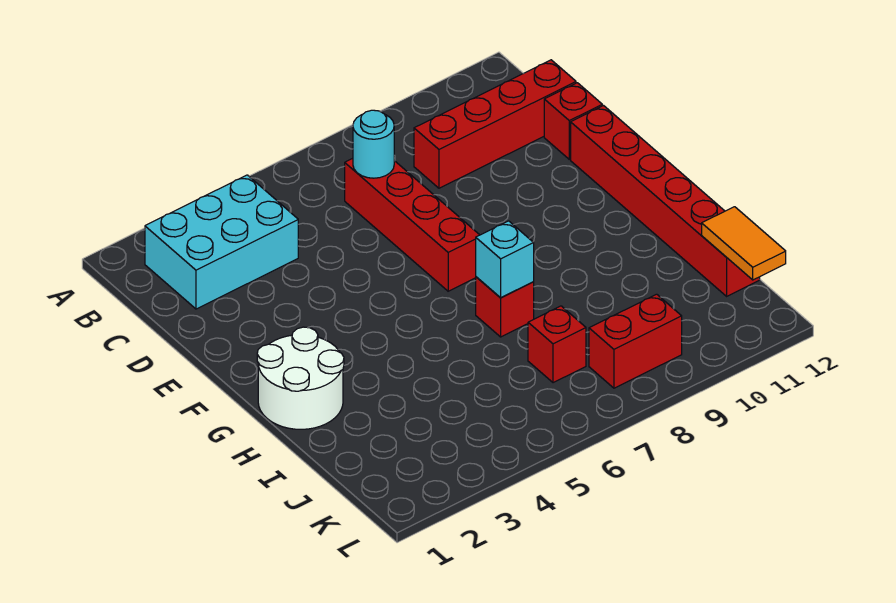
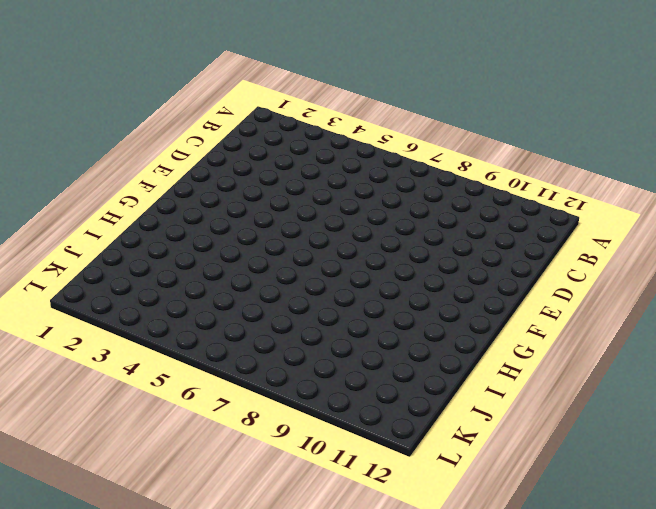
none -> cyan 2x3 brick [145,175,298,309]
none -> red 1x4 brick [345,158,479,291]
none -> red 1x4 brick [414,60,576,188]

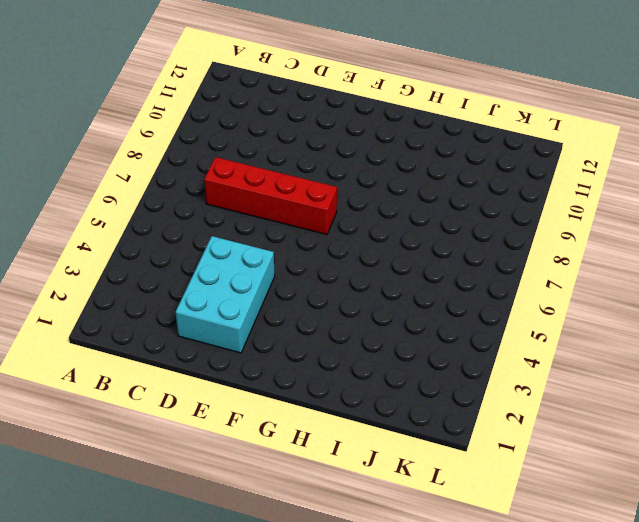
cyan 2x3 brick [176,236,275,353] -> cyan 2x3 brick moved to [145,175,298,309]
none -> red 1x4 brick [414,60,576,188]
none -> red 1x1 brick [544,83,602,159]
none -> red 1x6 brick [571,106,760,296]

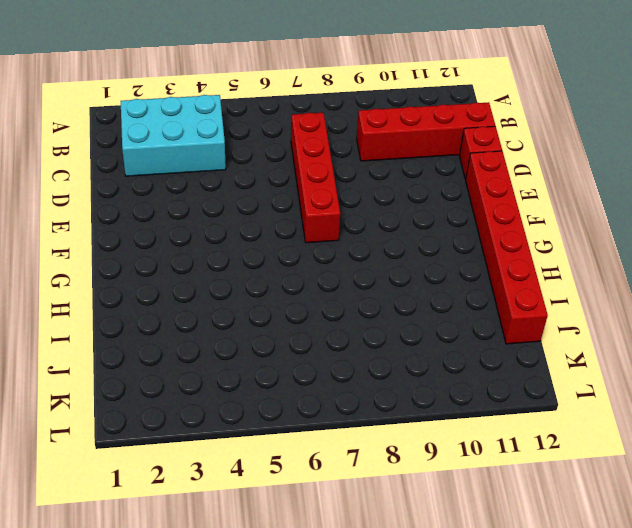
none -> white 2x2 round brick [257,327,344,429]
none -> red 1x1 brick [476,277,534,337]
none -> red 1x1 brick [528,306,586,383]

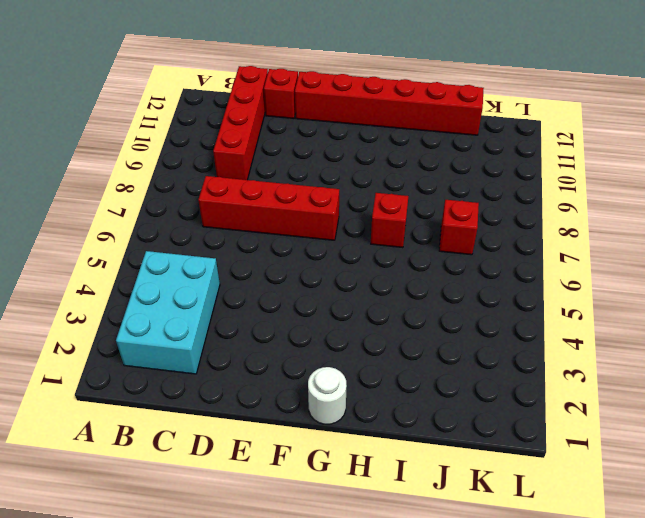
white 1x1 round brick [308,367,347,424] -> white 2x2 round brick [257,327,344,429]
none -> red 1x2 brick [589,294,682,388]
none -> cyan 1x1 round brick [353,110,394,178]
none -> cyan 1x1 brick [476,221,534,298]

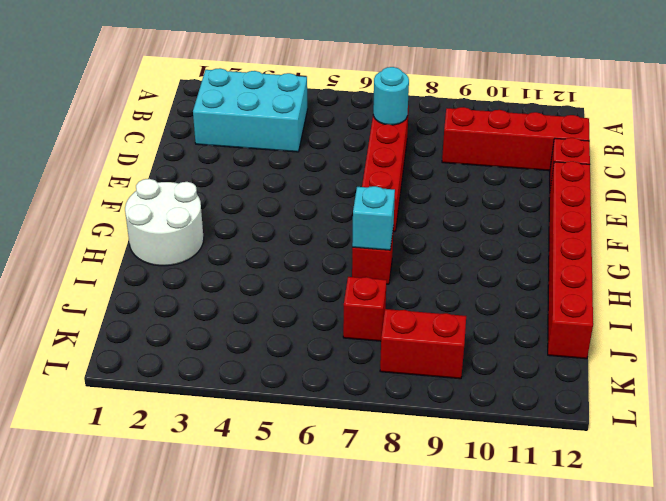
none -> orange 1x2 tile [702,207,786,280]

